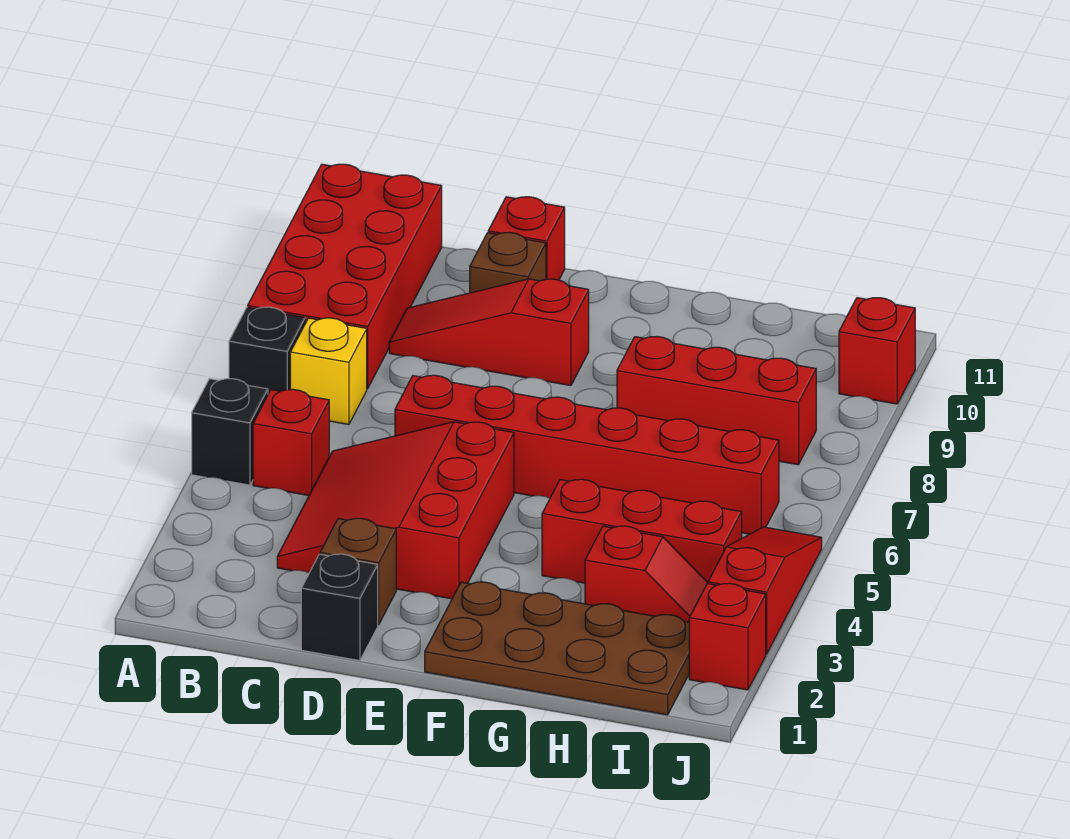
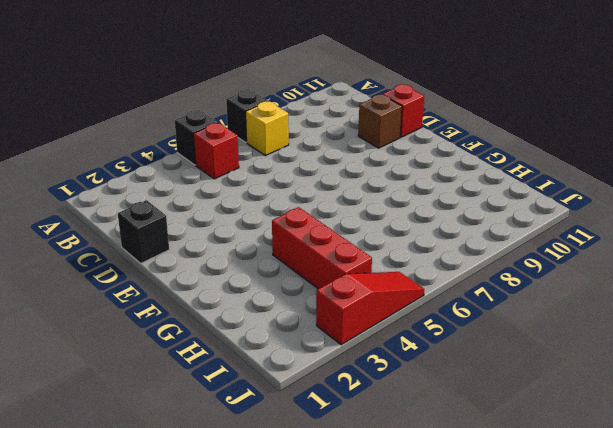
none -> red 2x4 brick [248,164,442,389]
none -> red 3x3 slope [277,422,514,599]
none -> red 1x3 slope [389,279,589,386]

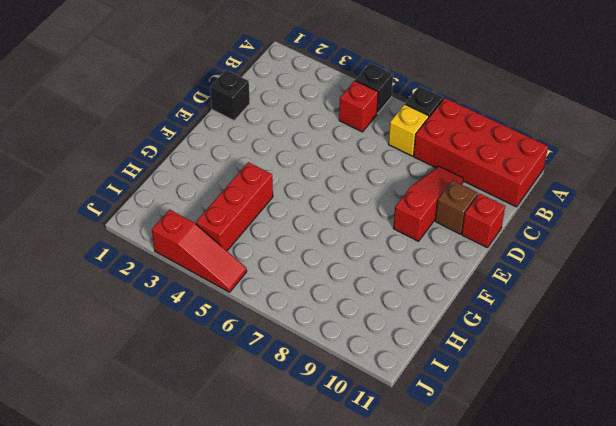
none -> red 3x3 slope [277,422,514,599]
none -> brown 1x1 brick [320,518,396,625]
none -> red 1x6 brick [395,375,779,534]

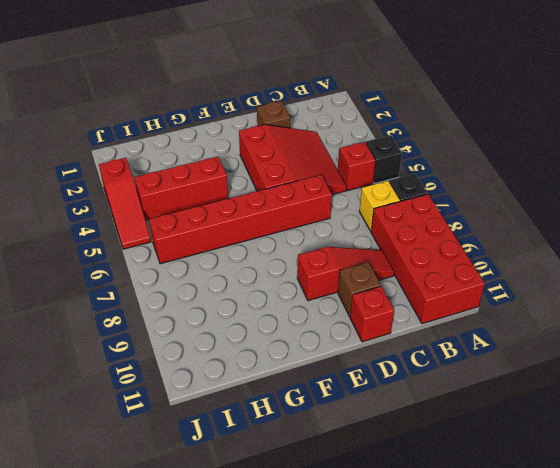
none -> black 1x1 brick [301,554,378,661]
none -> brown 2x4 plate [425,582,689,715]
none -> red 1x3 brick [617,337,816,465]

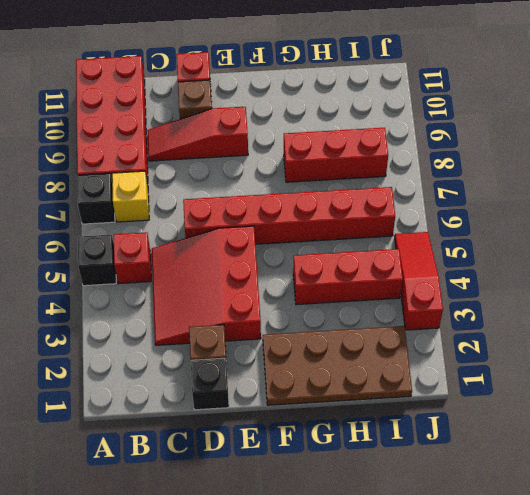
none -> red 1x2 slope [585,526,708,622]
none -> red 1x1 brick [689,583,766,690]
none -> red 1x1 brick [839,298,915,404]

